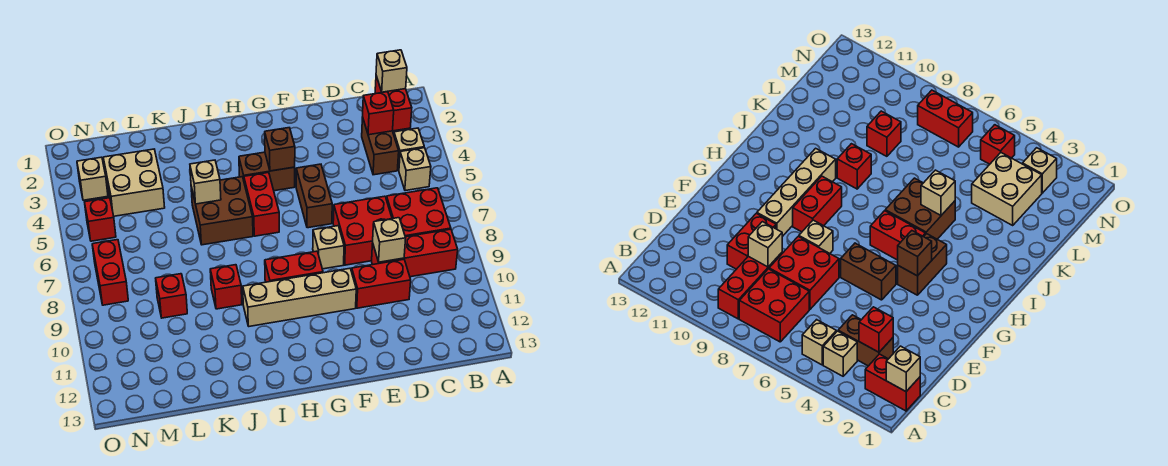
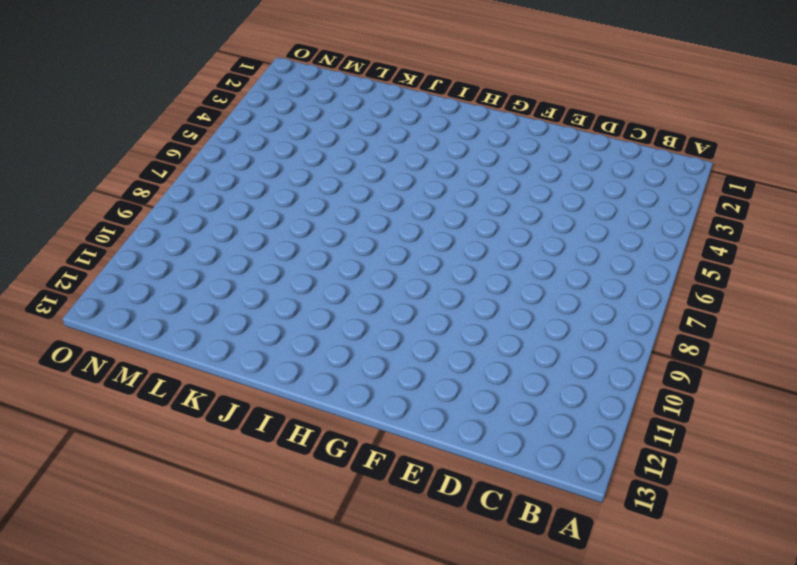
none -> red 1x2 brick [375,76,412,131]
none -> tan 1x1 brick [394,128,424,170]
none -> tan 1x1 brick [399,148,431,191]

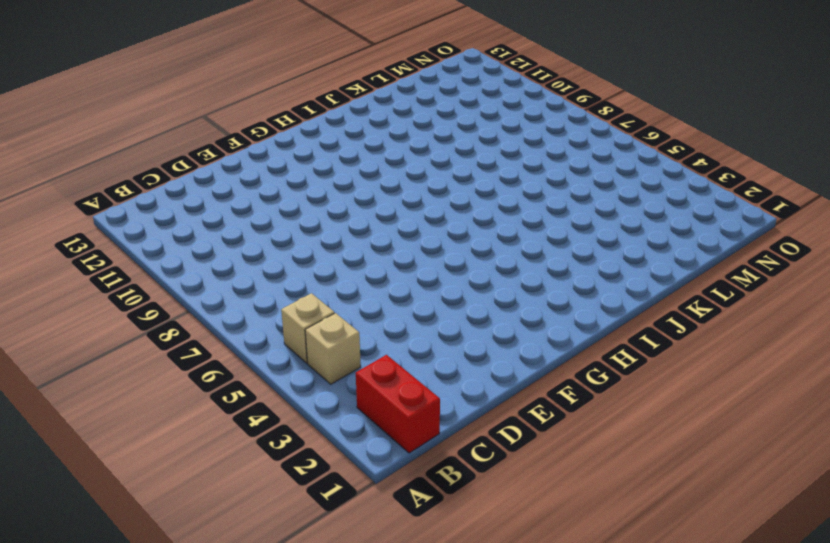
none -> red 2x2 brick [386,188,451,237]
none -> red 1x3 brick [372,229,458,277]
none -> brown 1x2 brick [362,117,399,175]

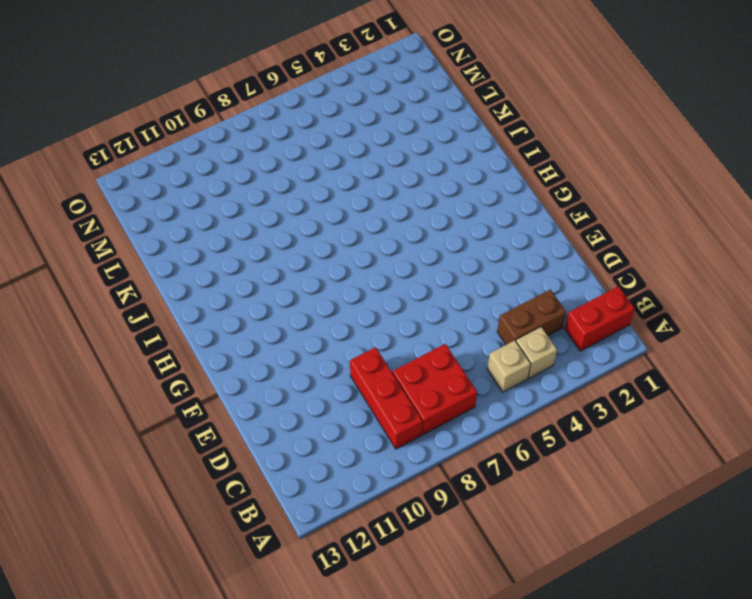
none -> red 2x2 brick [333,196,392,265]
none -> red 1x2 brick [352,259,411,308]
none -> brown 1x2 brick [296,164,332,228]

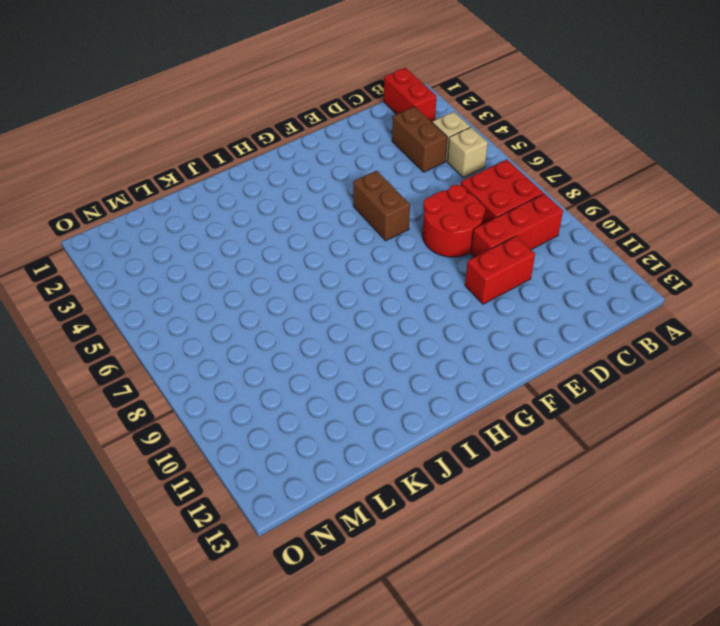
red 2x2 round brick [422,185,485,257] -> red 2x2 brick [333,196,392,265]
none -> tan 1x1 brick [313,226,344,269]
none -> tan 1x4 brick [243,268,356,326]
none -> brown 1x2 brick [239,152,295,191]

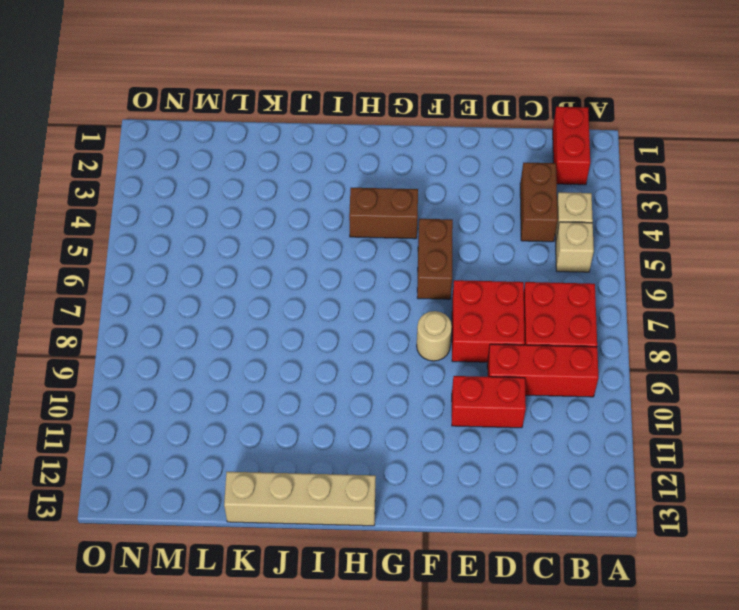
tan 1x1 round brick [417,311,452,361] -> tan 1x1 brick [313,226,344,269]
tan 1x4 brick [224,472,376,526] -> tan 1x4 brick moved to [243,268,356,326]
none -> red 1x2 brick [265,251,323,282]
none -> red 1x2 brick [244,173,279,236]
none -> brown 2x2 brick [191,177,253,245]

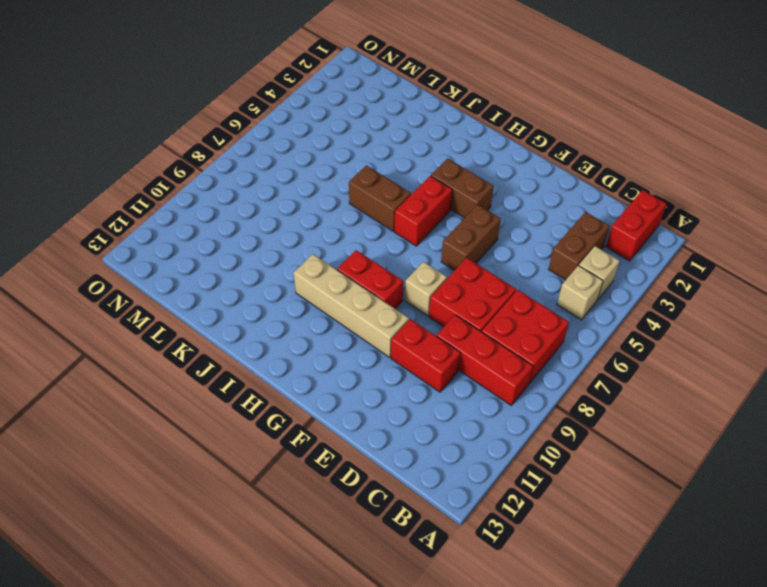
brown 1x2 brick [349,165,411,231] -> brown 2x2 brick [191,177,253,245]
none -> red 1x1 brick [210,265,242,309]
none -> tan 2x2 brick [103,149,165,216]
none -> red 1x1 brick [156,274,187,318]

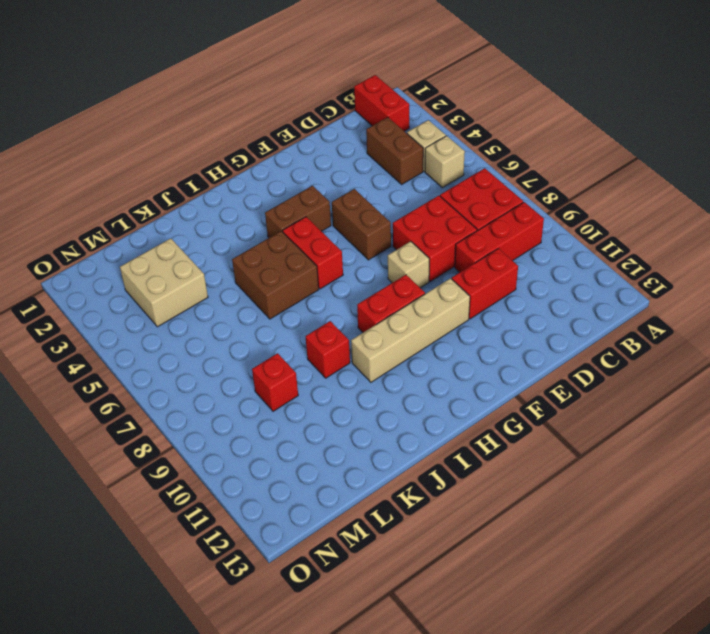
none -> tan 1x1 brick [77,157,108,200]
none -> red 1x1 brick [85,198,116,241]
none -> red 1x2 brick [92,240,128,305]

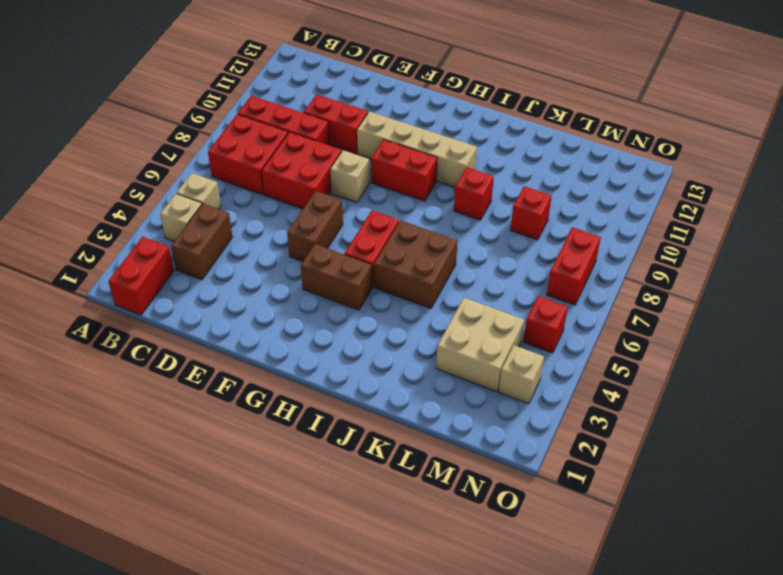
none -> tan 1x1 brick [376,50,407,92]
none -> red 1x1 brick [363,92,394,135]
none -> tan 1x1 brick [373,218,406,262]

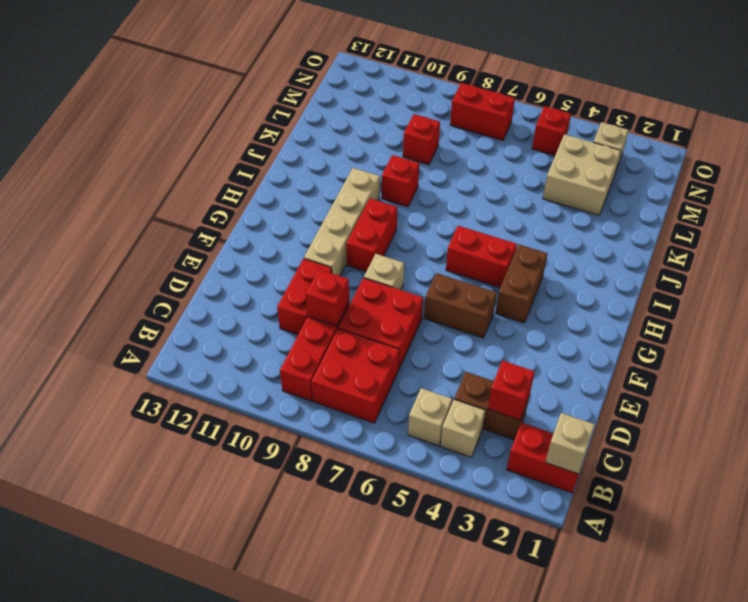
red 1x1 brick [306,269,349,326] -> tan 1x1 brick [373,218,406,262]
none -> brown 2x2 brick [191,177,253,245]
none -> brown 1x1 brick [265,128,295,171]
none -> tan 1x1 brick [190,160,221,204]

